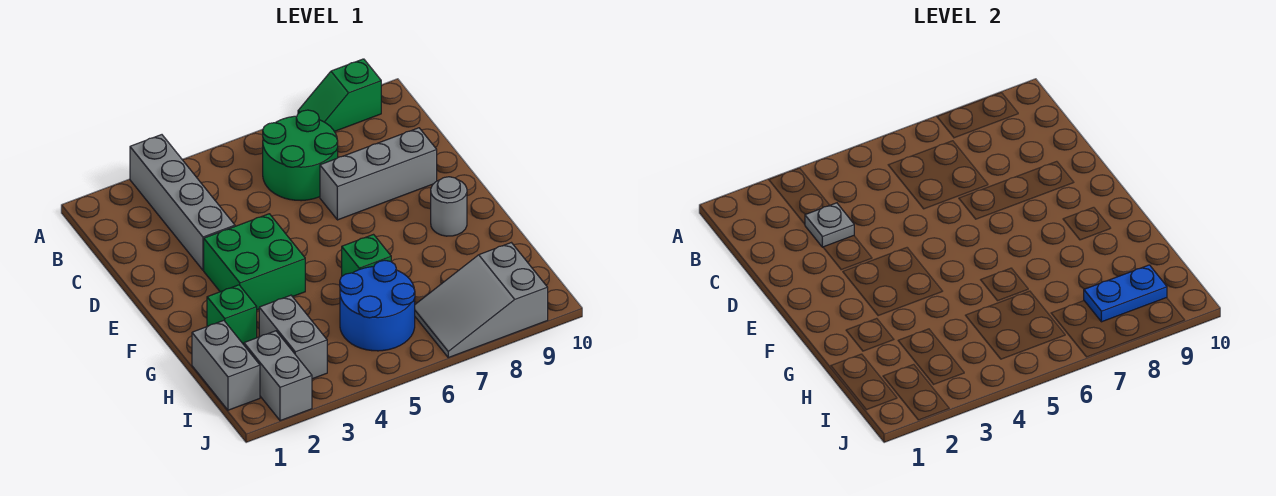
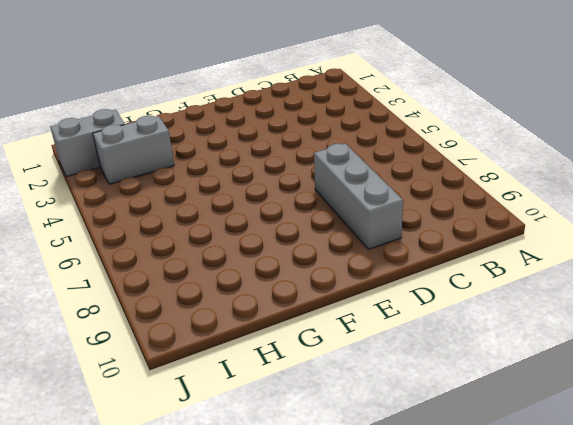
none -> grey 1x4 brick [130,135,235,270]
none -> green 1x2 slope [298,59,381,132]
none -> green 2x2 round brick [263,110,338,201]

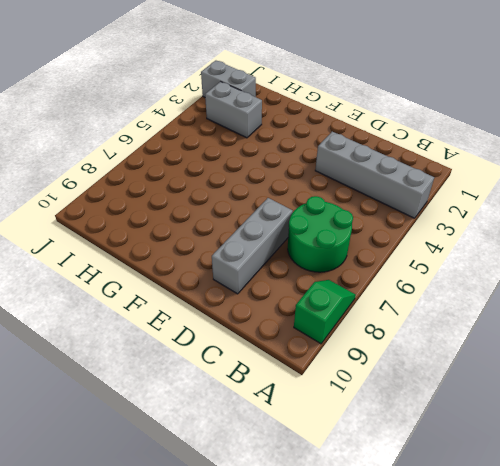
none -> green 2x2 brick [204,214,305,310]
none -> grey 1x1 round brick [431,177,467,236]
none -> green 1x1 brick [207,285,257,345]

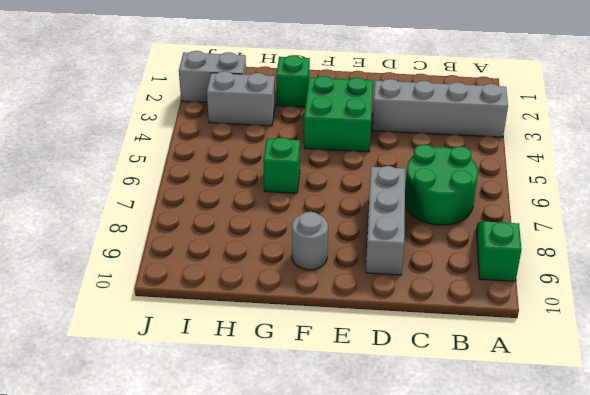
none -> grey 1x2 brick [192,320,260,410]
none -> blue 2x2 round brick [340,261,415,351]
none -> grey 2x3 slope [415,243,548,358]

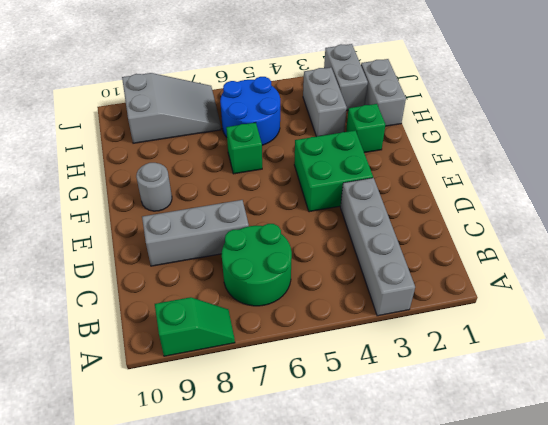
none -> grey 1x1 plate [805,203,854,247]
none -> blue 1x2 plate [1084,265,1167,322]

